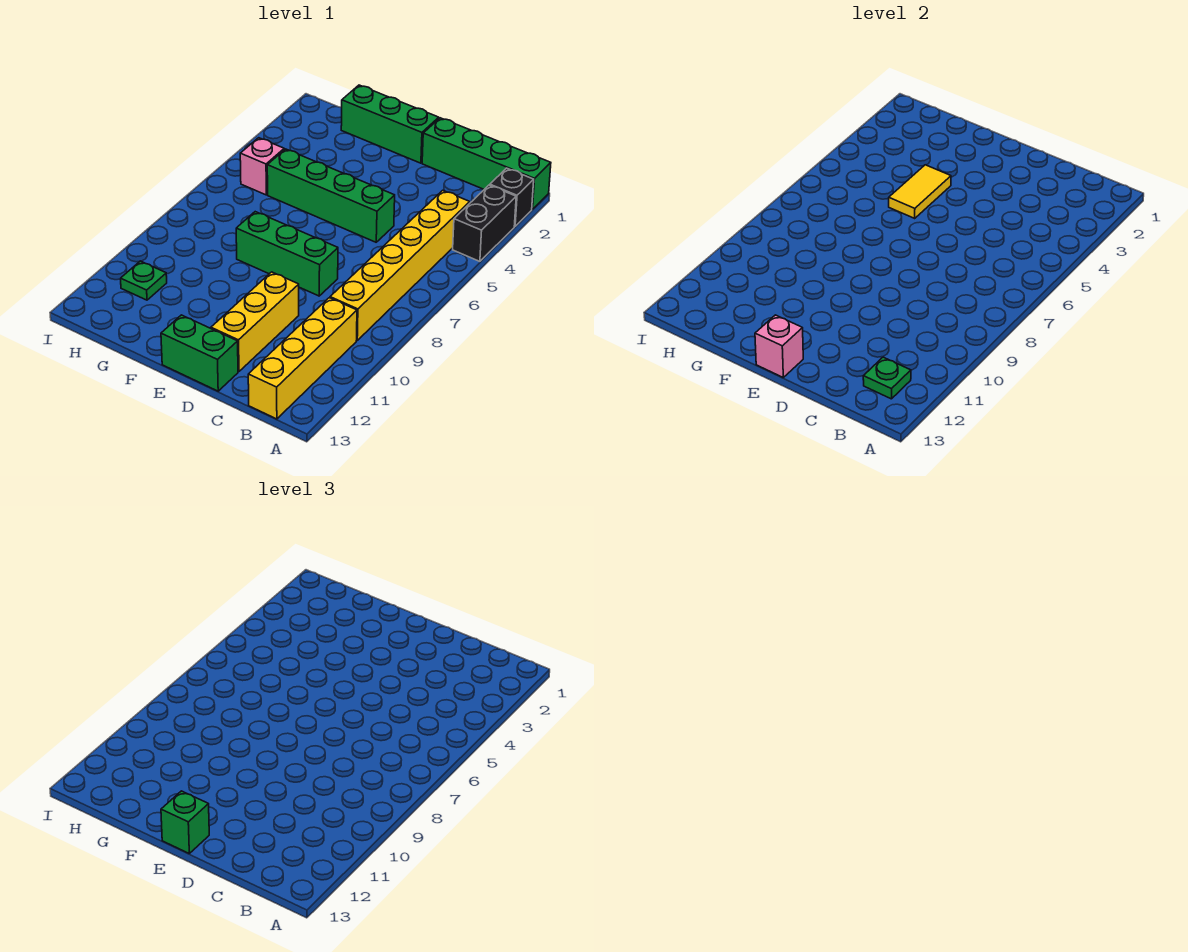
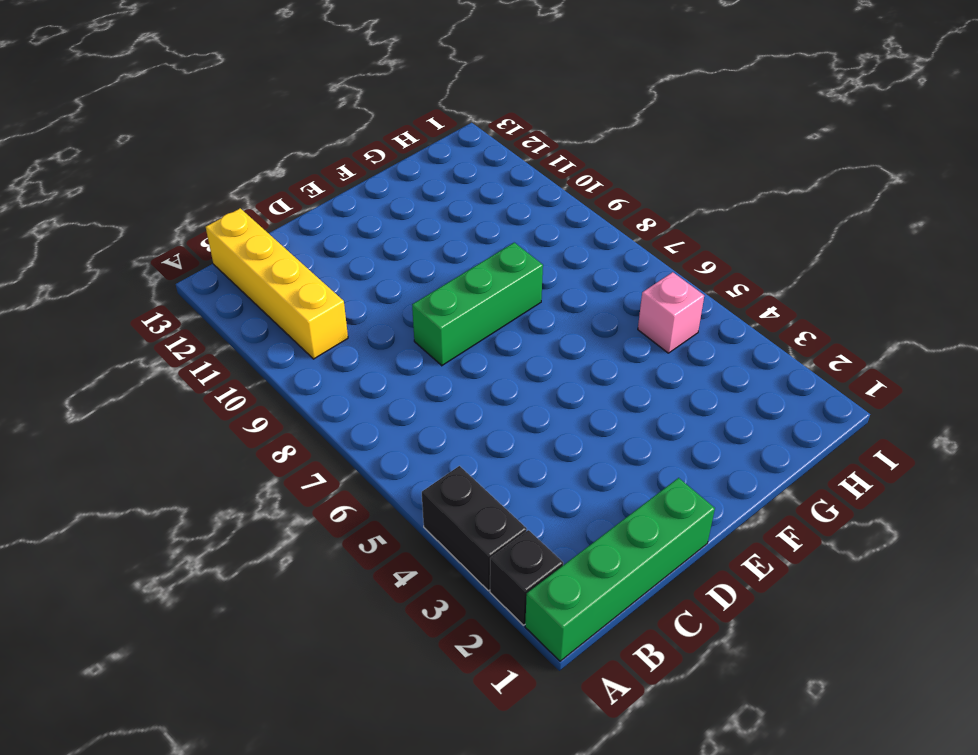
none -> yellow 1x6 brick [330,190,470,340]
none -> green 1x4 brick [267,149,395,242]
none -> yellow 1x3 brick [211,272,299,371]

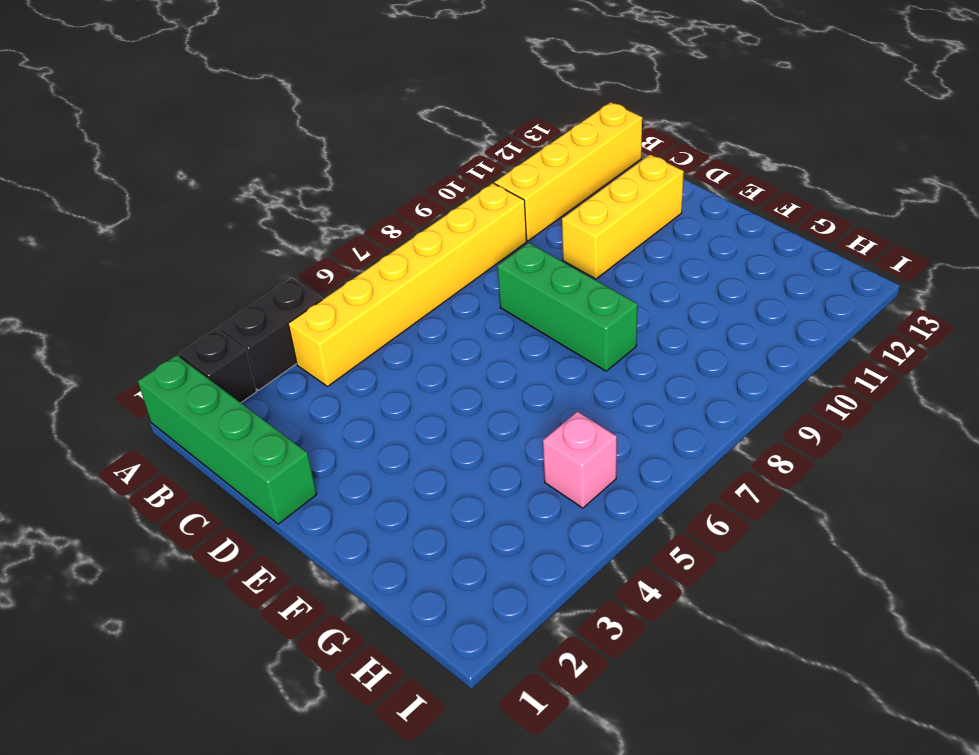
none -> green 1x4 brick [267,149,395,242]
none -> green 1x2 brick [161,315,238,391]
none -> green 1x3 brick [341,85,439,163]

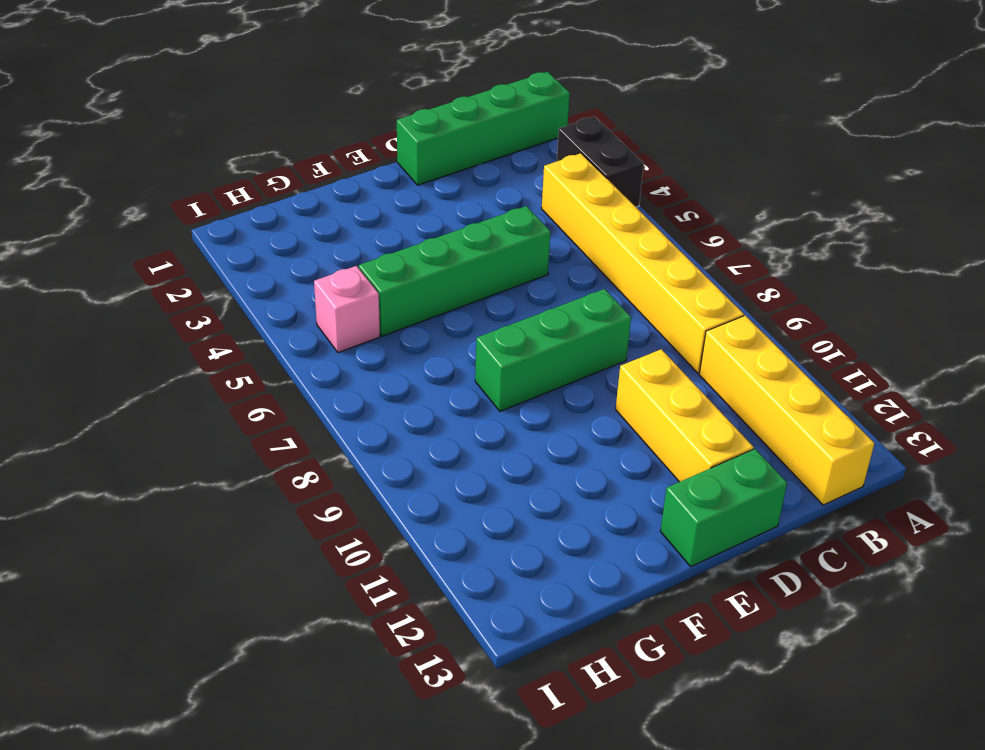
none -> black 1x1 brick [490,168,534,226]
none -> green 1x3 brick [341,85,439,163]
none -> green 1x1 plate [121,261,167,300]

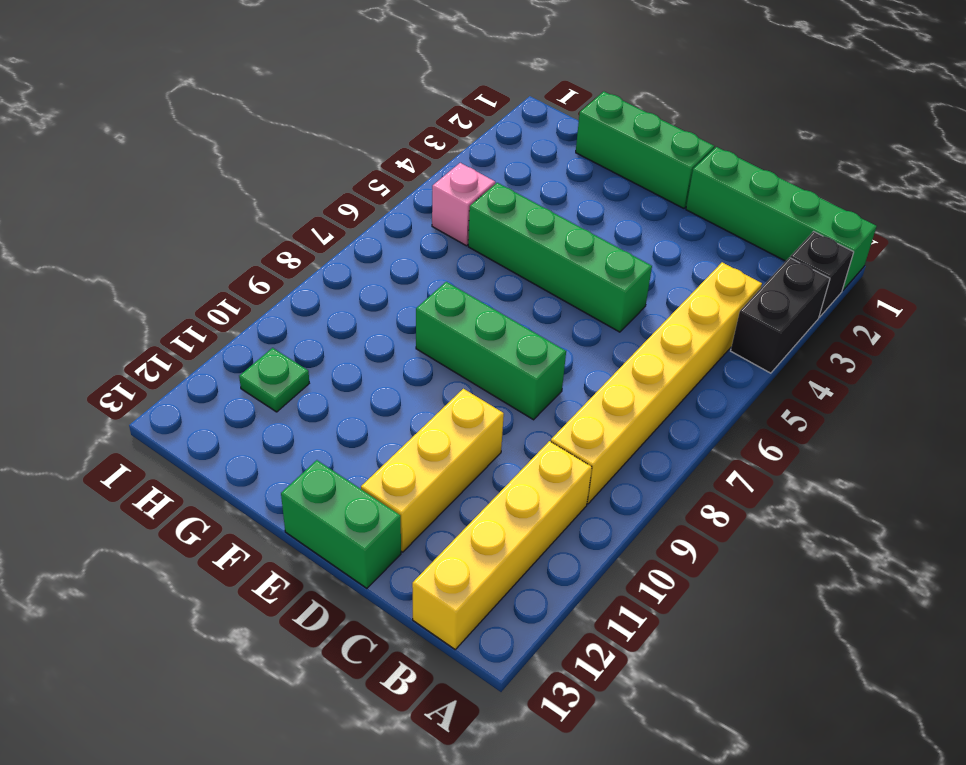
none -> green 1x1 plate [863,357,911,399]
none -> pink 1x1 brick [755,315,803,377]
none -> yellow 1x2 tile [889,165,951,218]

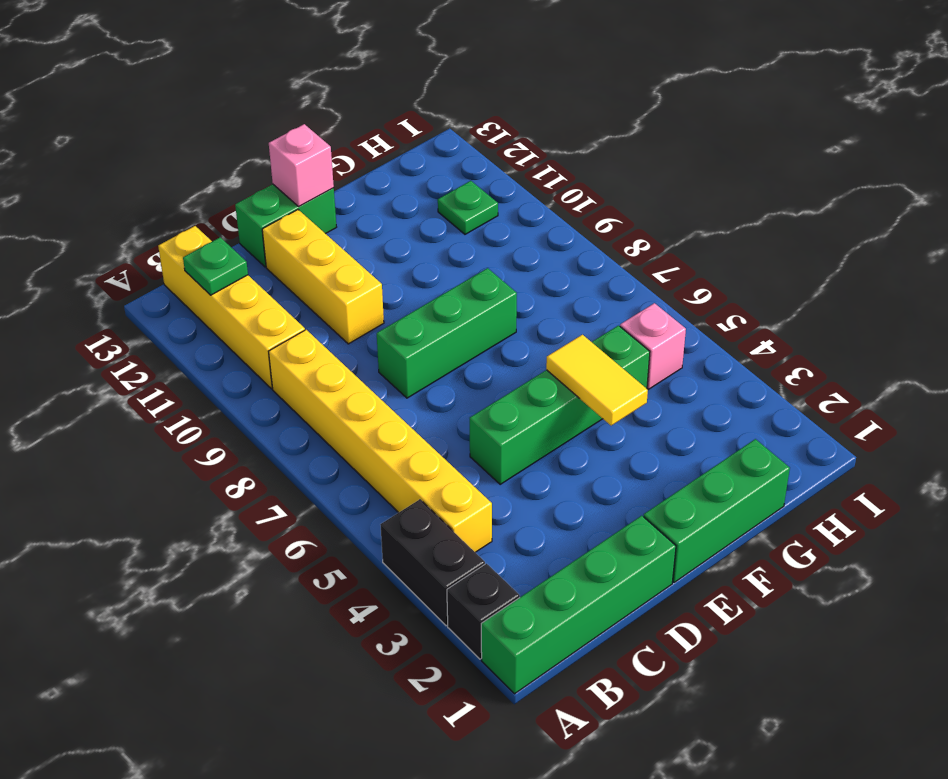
none -> green 1x1 brick [161,791,209,853]

